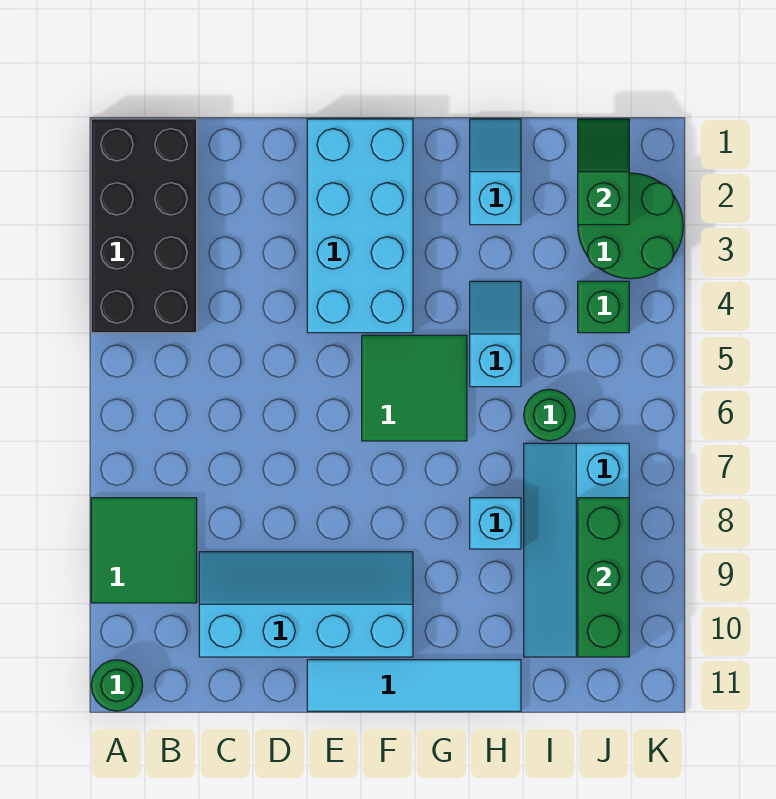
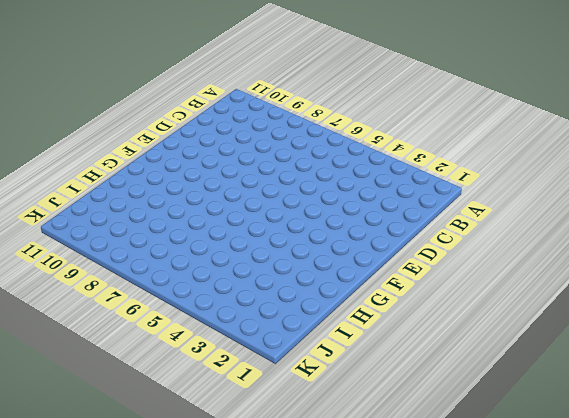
none -> black 2x4 brick [91,119,197,333]
none -> green 2x2 tile [91,498,197,603]
none -> green 1x1 round brick [91,660,143,711]

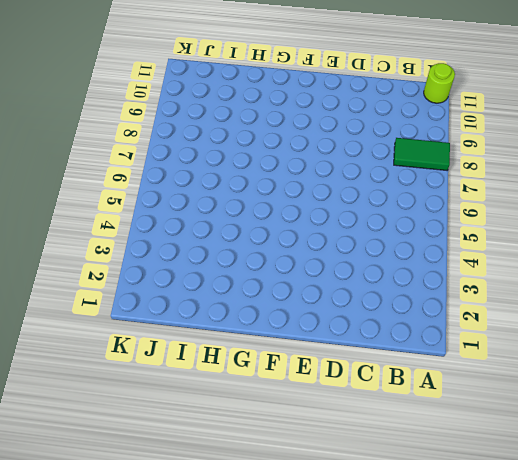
green 1x2 tile [394,138,450,170] -> green 2x2 tile [91,498,197,603]
lime 1x1 round brick [424,63,455,103] -> green 1x1 round brick [91,660,143,711]
none -> black 2x4 brick [91,119,197,333]
none -> cyan 2x4 slope [199,552,413,657]
none -> cyan 2x4 brick [307,119,413,333]

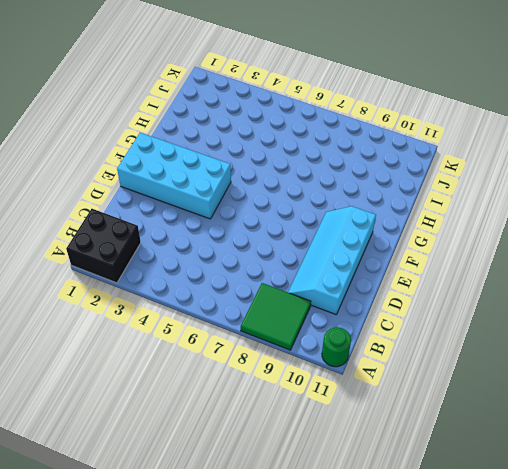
black 2x2 brick [66,209,141,283] -> black 2x4 brick [91,119,197,333]
none -> cyan 1x4 tile [307,660,521,711]
none -> green 2x2 tile [362,335,467,441]
none -> cyan 1x2 slope [470,119,521,225]

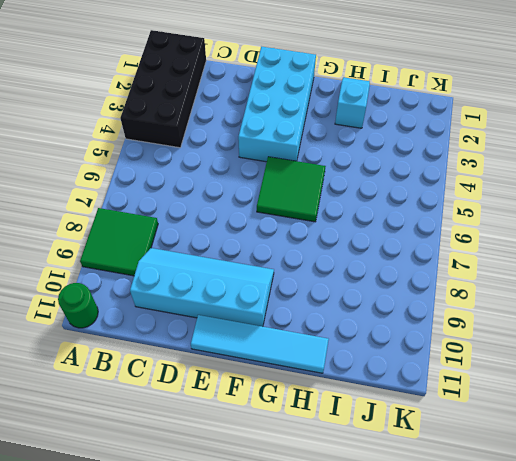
none -> cyan 1x2 slope [470,281,521,387]
none -> cyan 1x1 brick [470,498,521,549]
none -> green 1x1 round brick [524,389,575,441]

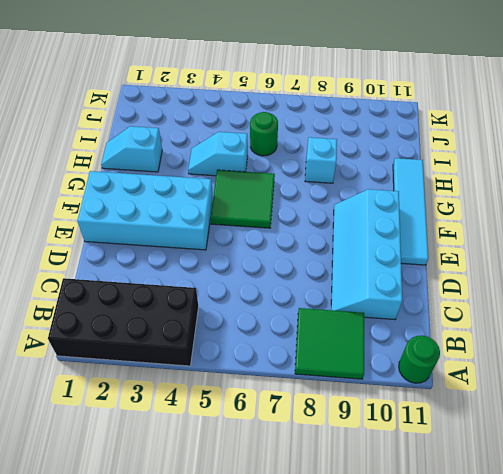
none -> cyan 2x4 slope [524,443,629,657]
none -> green 2x2 round brick [578,173,683,279]
none -> green 1x1 brick [578,281,629,333]

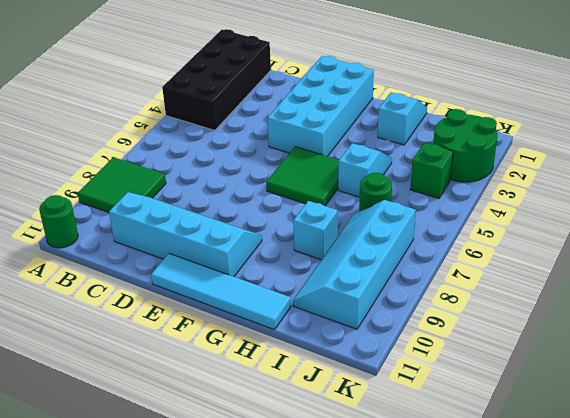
none -> green 1x2 slope [578,119,629,225]
none -> green 1x3 brick [578,498,629,657]

